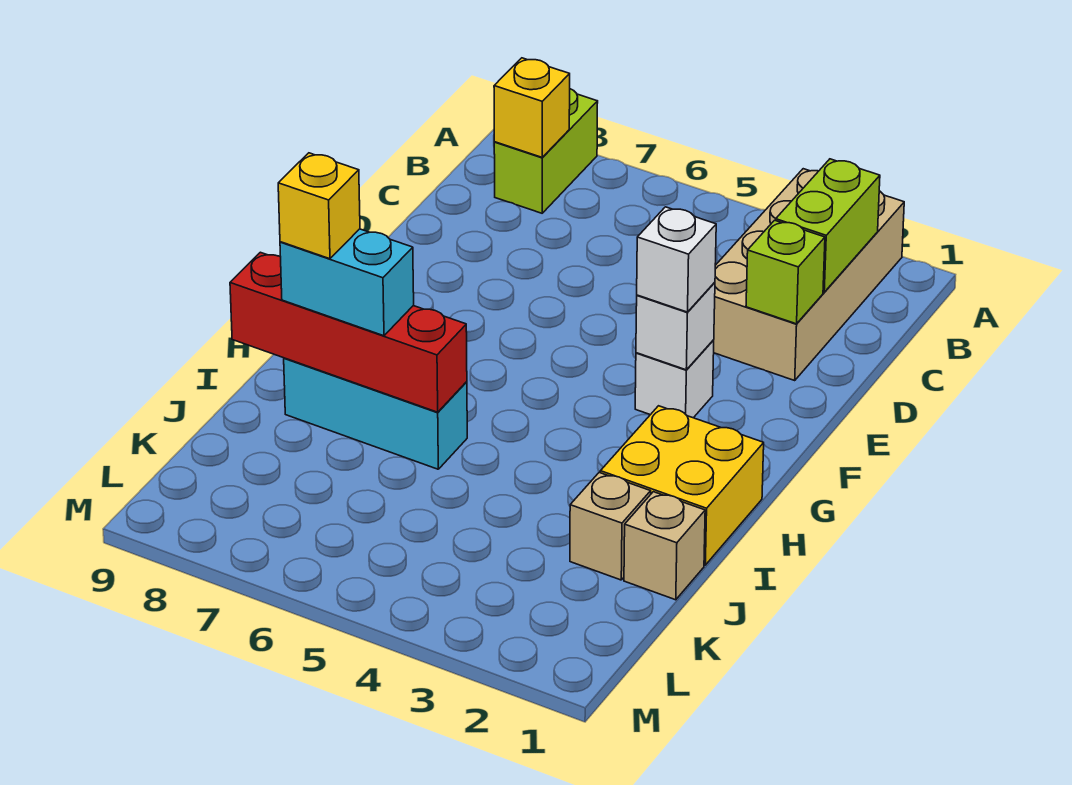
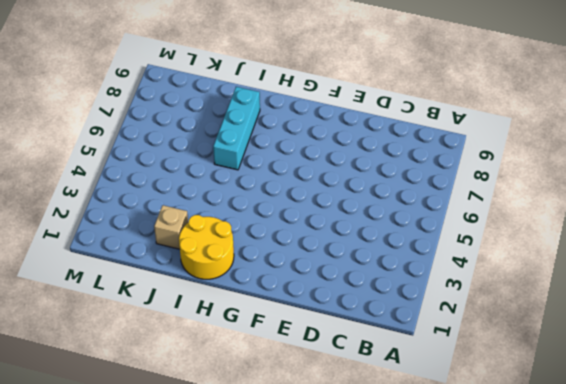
yellow 2x2 round brick [179,215,234,279] -> yellow 2x2 brick [600,406,764,565]
none -> tan 2x4 brick [714,169,904,380]
none -> lime 1x2 brick [494,89,598,213]
none -> white 1x1 brick [635,340,714,418]

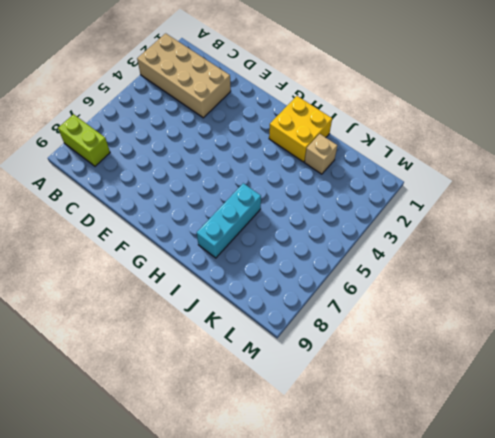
none -> white 1x1 brick [635,340,714,418]
none -> tan 1x1 brick [624,492,705,600]
none -> lime 1x2 brick [776,159,880,292]

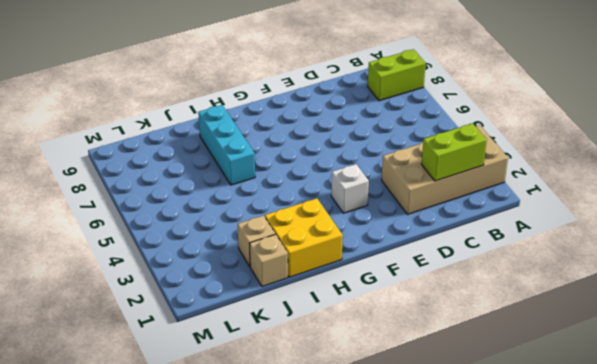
none -> yellow 1x1 brick [494,58,570,157]
none -> lime 1x1 brick [746,220,825,324]
none -> white 1x1 brick [636,282,715,370]

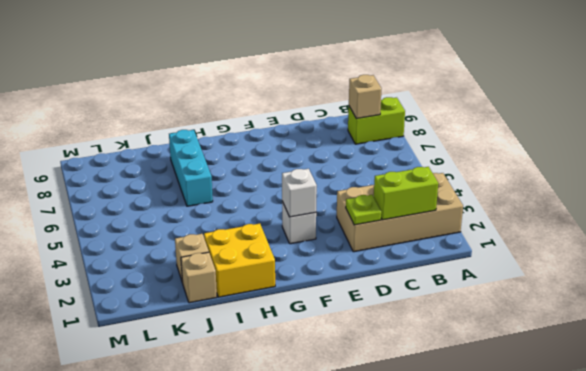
tan 1x1 brick [349,75,381,119] -> yellow 1x1 brick [494,58,570,157]
lime 1x1 plate [346,195,381,225] -> lime 1x1 brick [746,220,825,324]
none -> red 1x4 brick [230,252,467,412]
none -> white 1x1 brick [637,207,716,312]
none -> cyan 1x2 brick [280,229,414,336]

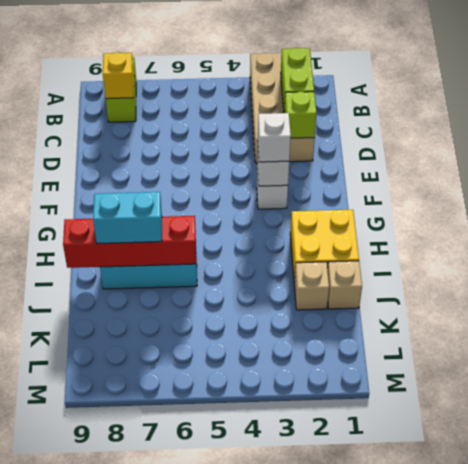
none -> yellow 1x1 brick [278,153,360,259]

